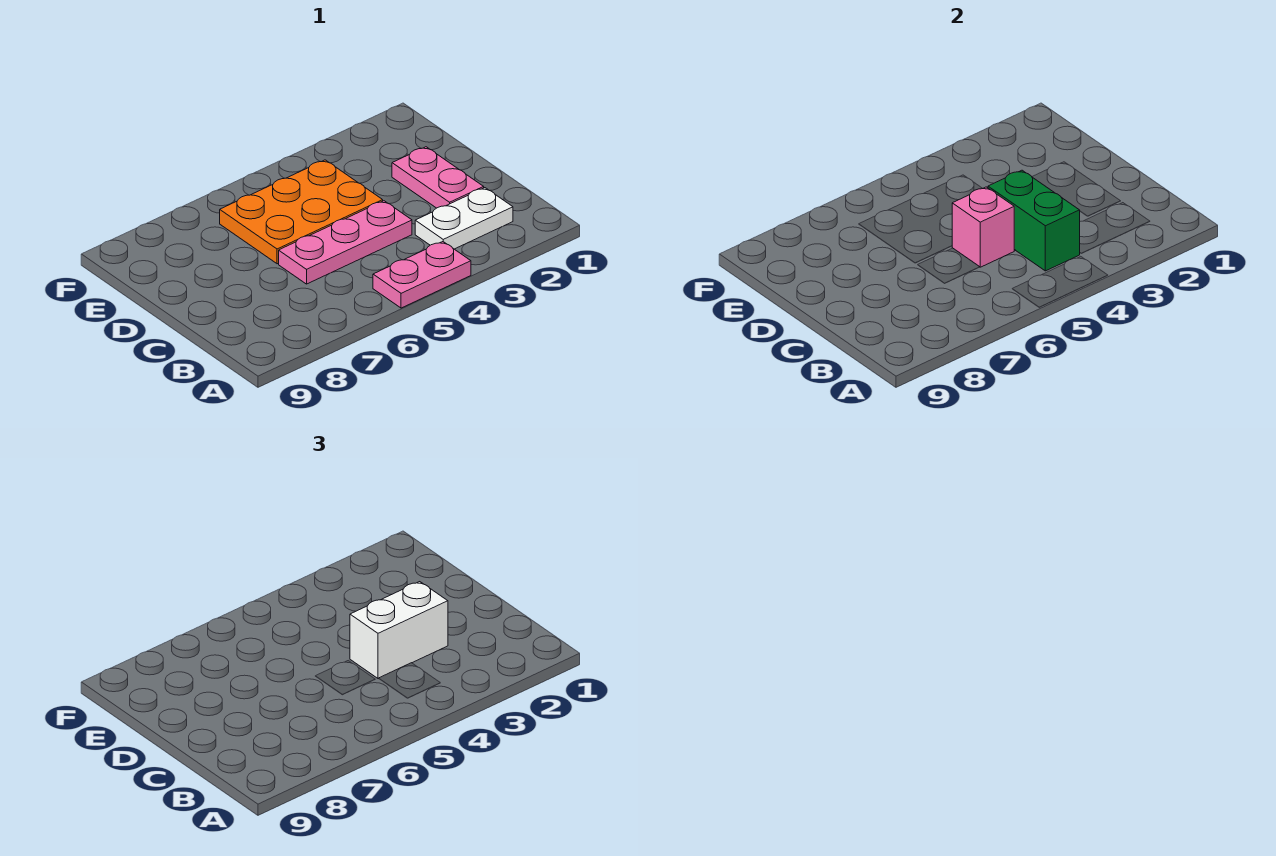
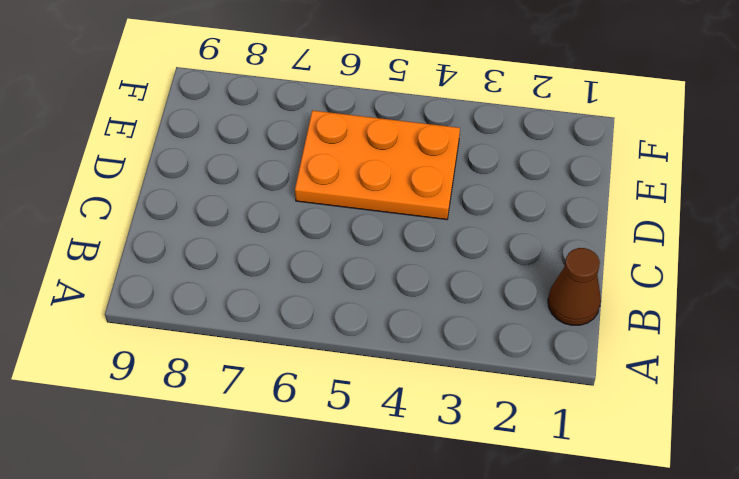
brown 1x1 cone [548,248,601,325] -> none
none -> pink 1x2 plate [373,242,471,308]
none -> white 1x2 plate [415,188,513,249]

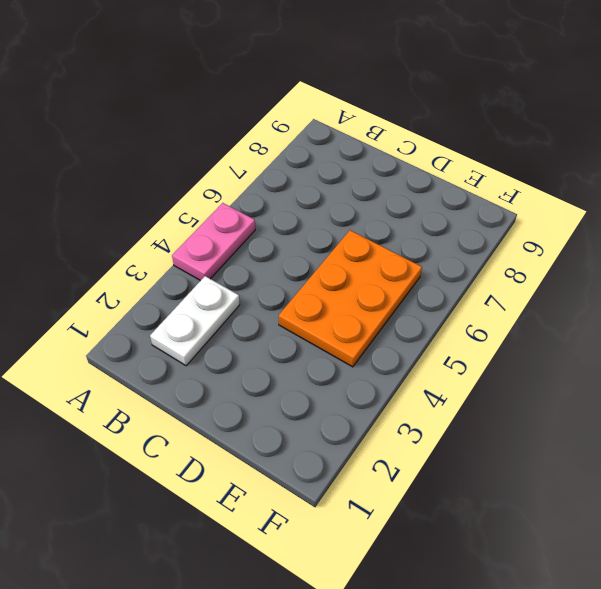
none -> pink 1x2 plate [392,147,484,208]
none -> pink 1x3 plate [279,201,412,284]

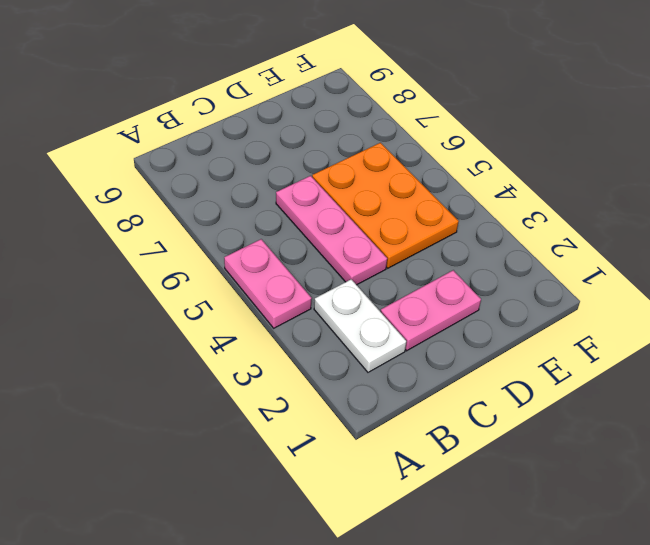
none -> green 1x2 brick [988,170,1080,271]
none -> pink 1x1 brick [952,187,1014,267]

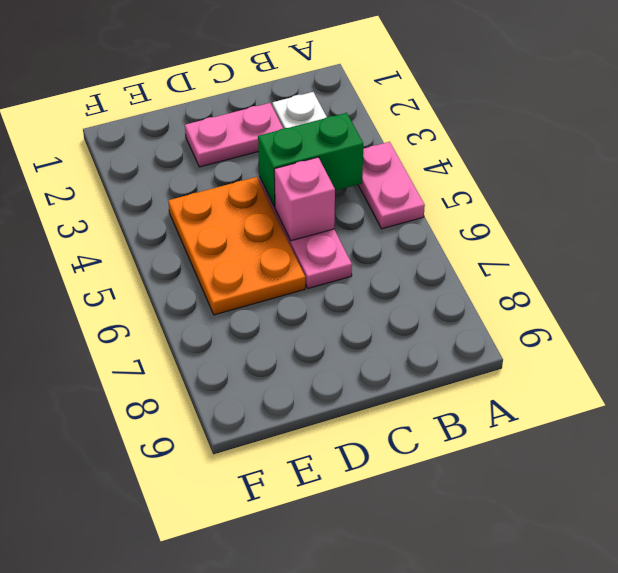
none -> white 1x2 brick [350,582,448,679]

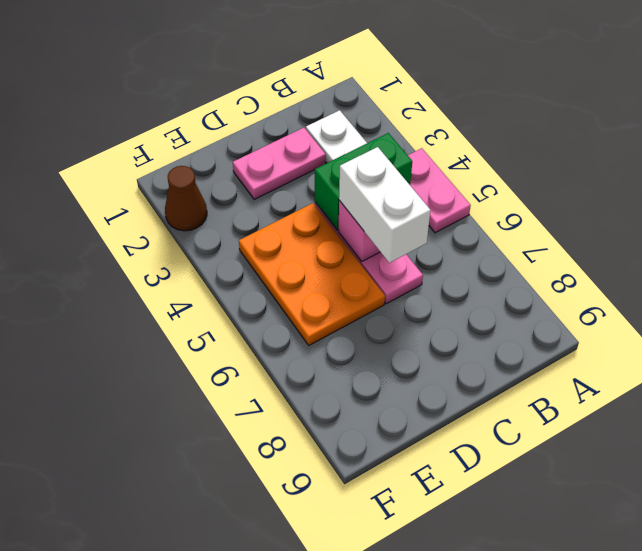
white 1x2 brick [339,147,430,263] -> white 1x2 brick moved to [350,582,448,679]
brown 1x1 cone [165,166,207,231] -> none

